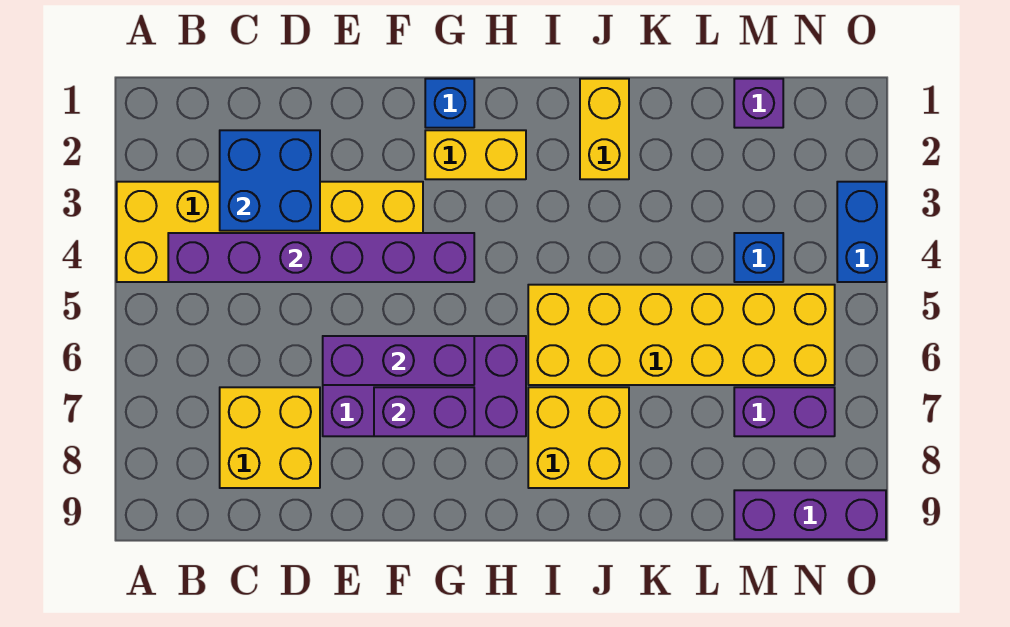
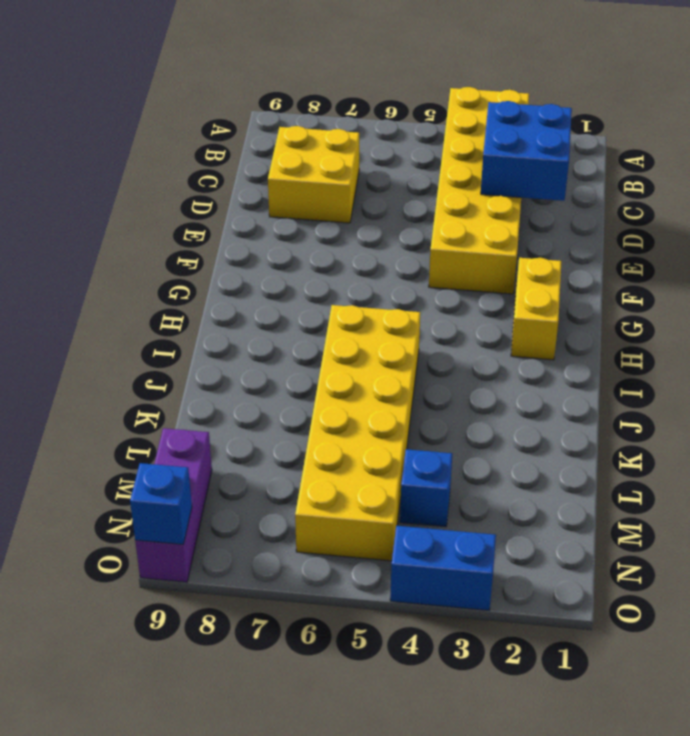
blue 1x1 brick [130,463,192,544] -> blue 1x1 brick moved to [425,79,474,128]
none -> purple 2x4 brick [323,336,526,436]
none -> yellow 2x2 brick [528,387,629,488]
none -> yellow 1x2 brick [580,79,629,179]

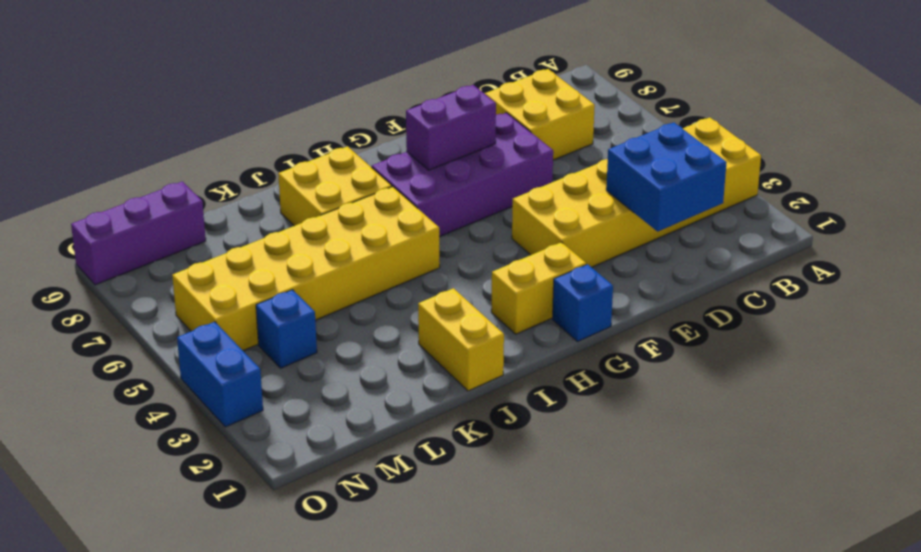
none -> purple 1x1 brick [734,79,783,128]
none -> purple 1x2 brick [734,387,835,436]
none -> purple 1x6 brick [168,233,474,282]

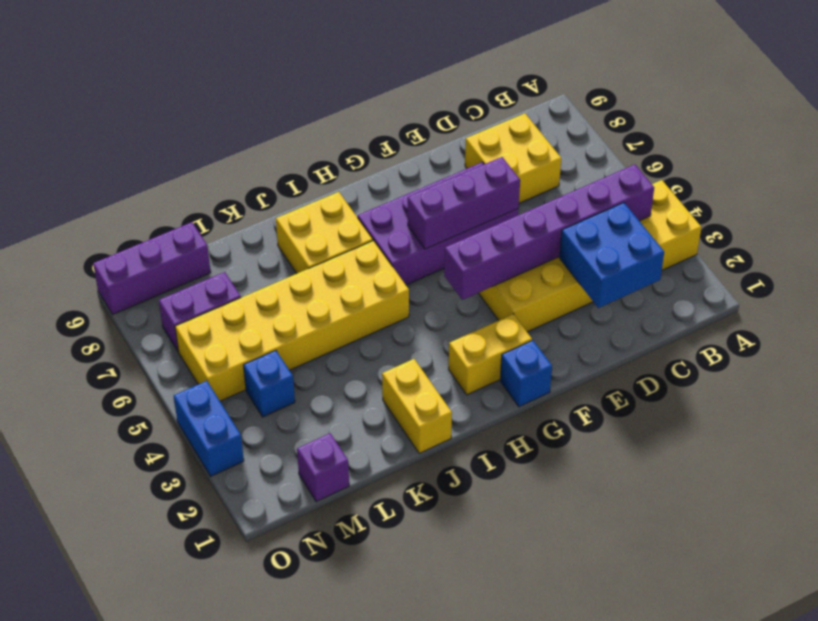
none -> purple 1x2 brick [374,387,474,436]

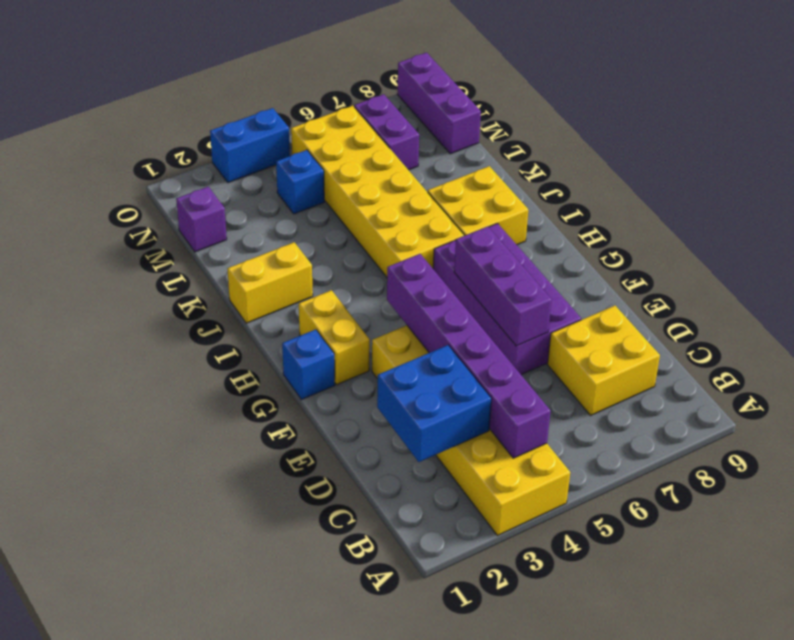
none -> purple 1x2 brick [374,387,474,436]

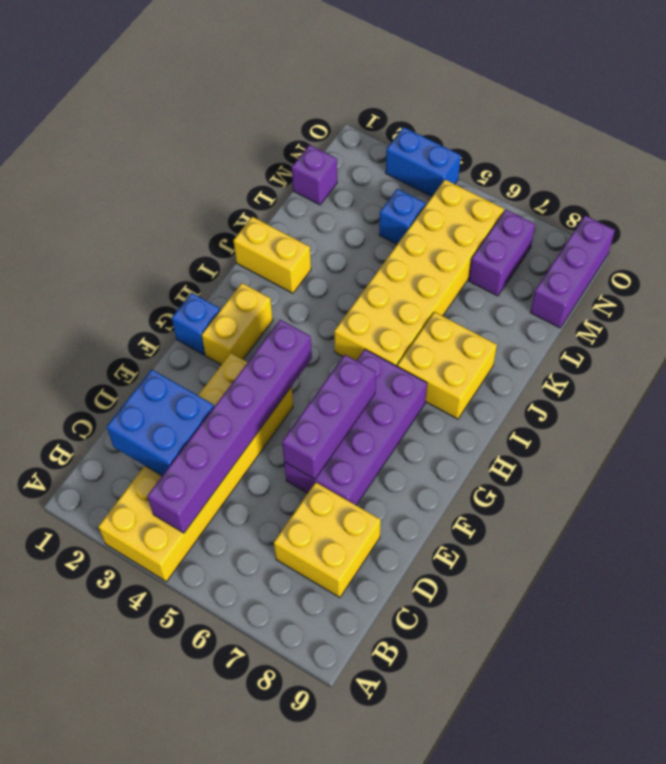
none -> purple 1x2 brick [374,387,474,436]

